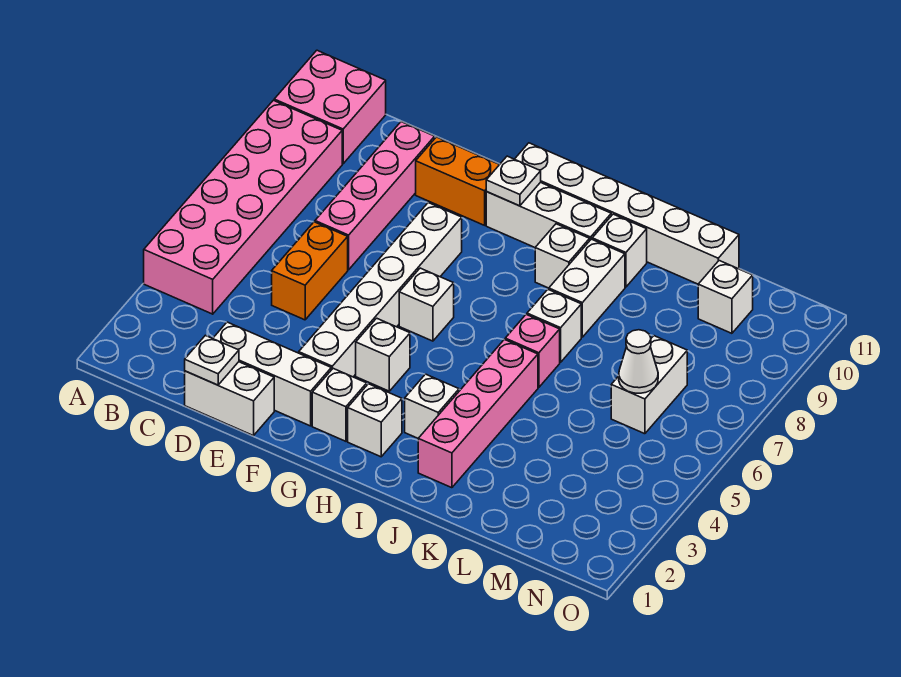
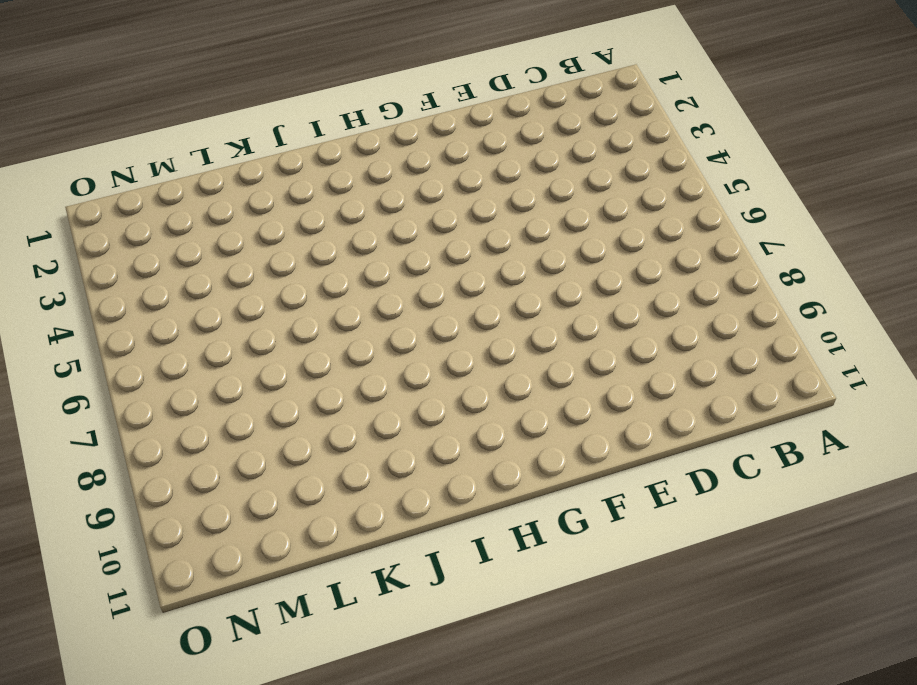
none -> pink 2x6 brick [144,100,342,314]
none -> pink 2x2 brick [274,50,386,164]
none -> white 1x2 brick [185,362,274,436]

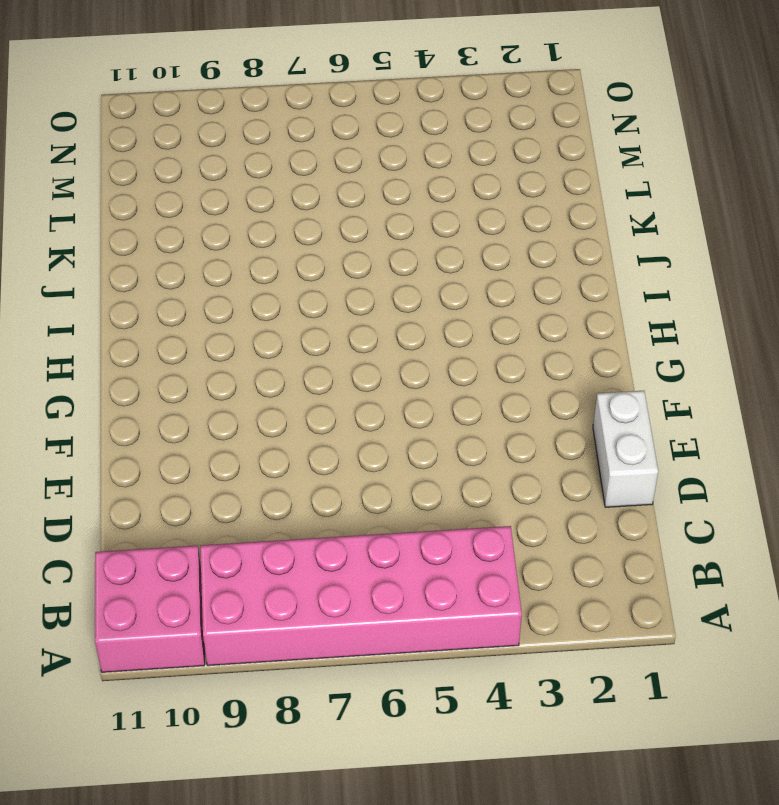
none -> white 1x3 brick [213,322,331,426]
none -> orange 1x2 brick [272,222,348,320]
none -> pink 1x4 brick [315,122,435,270]

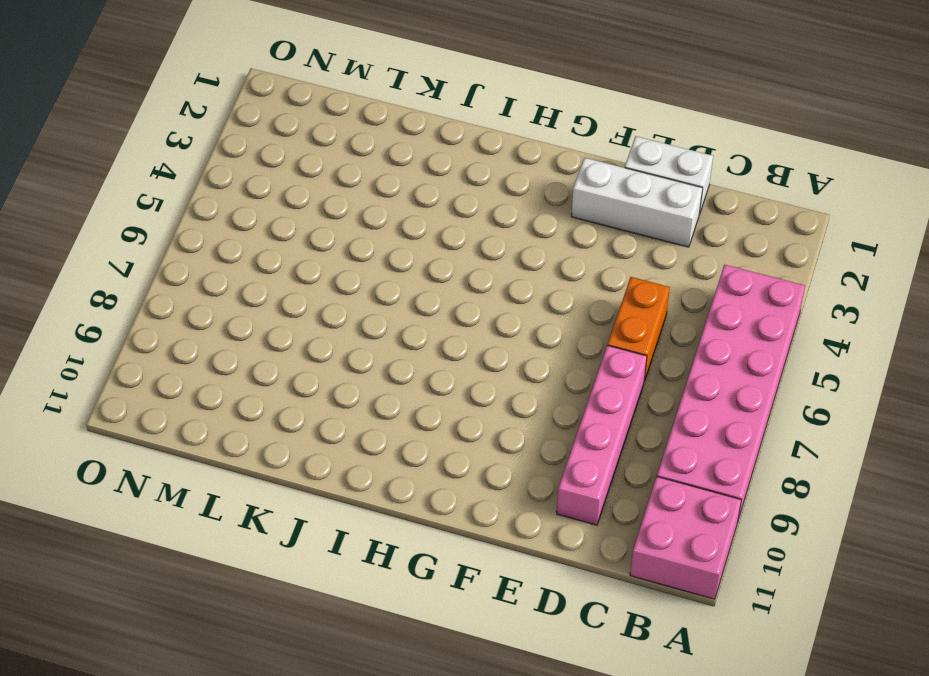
none -> orange 1x2 brick [416,137,500,225]
none -> white 1x6 brick [299,203,462,377]
none -> white 1x1 brick [312,368,367,441]

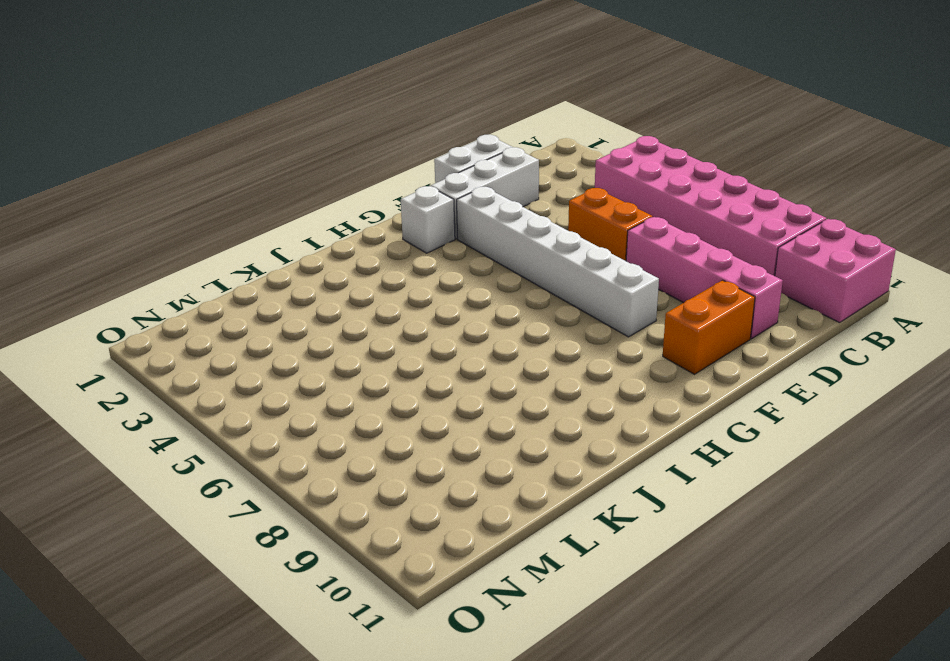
none -> white 1x1 brick [356,318,410,391]
none -> white 1x1 brick [399,268,454,341]
none -> white 1x3 brick [486,182,611,247]

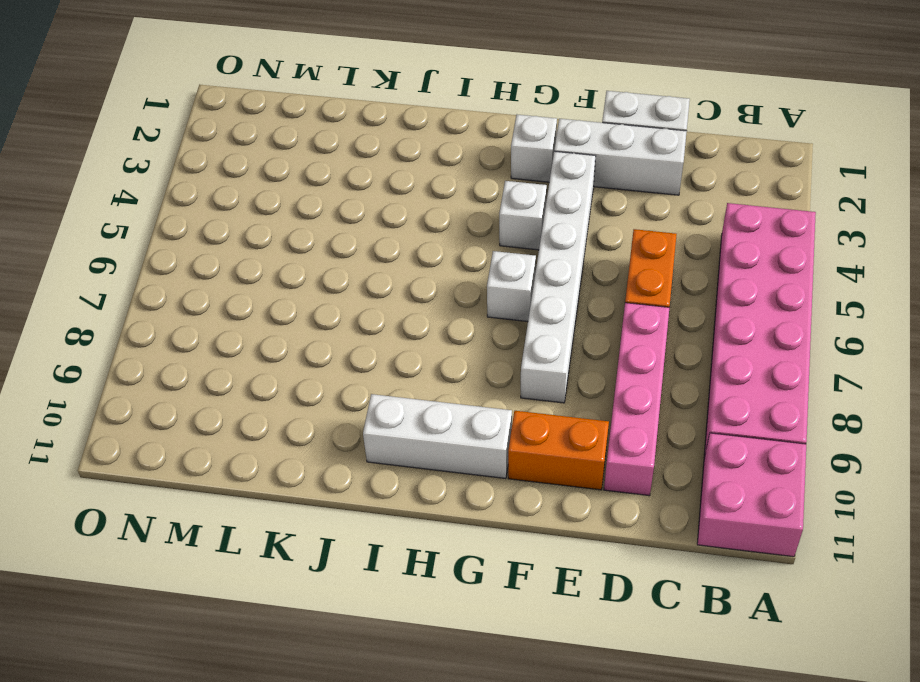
none -> white 1x6 brick [515,143,739,284]
none -> white 1x1 brick [348,384,402,457]
none -> white 1x1 brick [405,374,459,438]

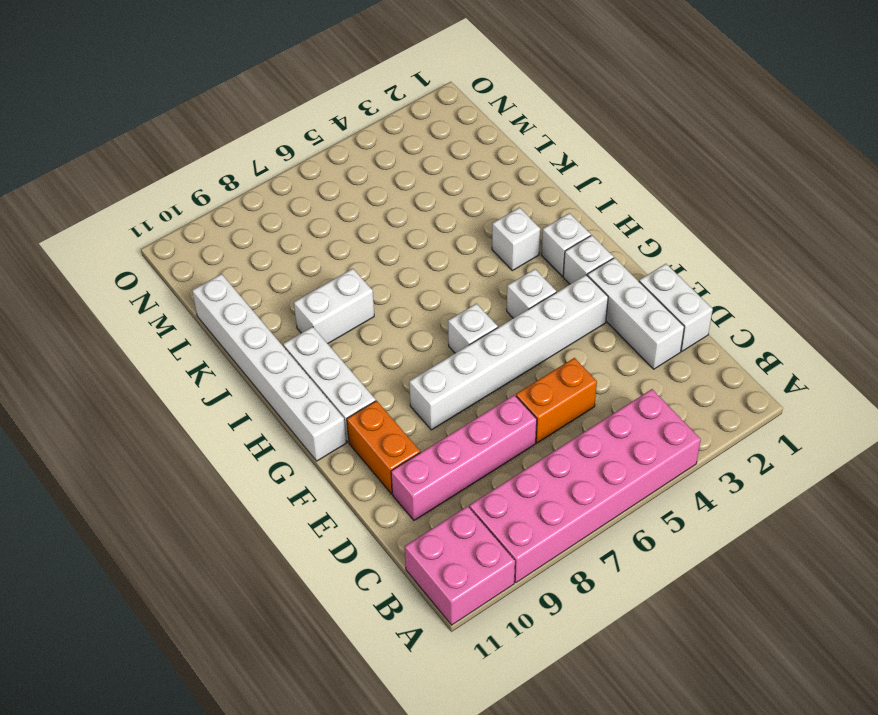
none -> white 1x1 brick [535,224,590,288]
none -> pink 1x4 brick [418,339,538,488]
none -> pink 1x1 brick [505,315,560,387]

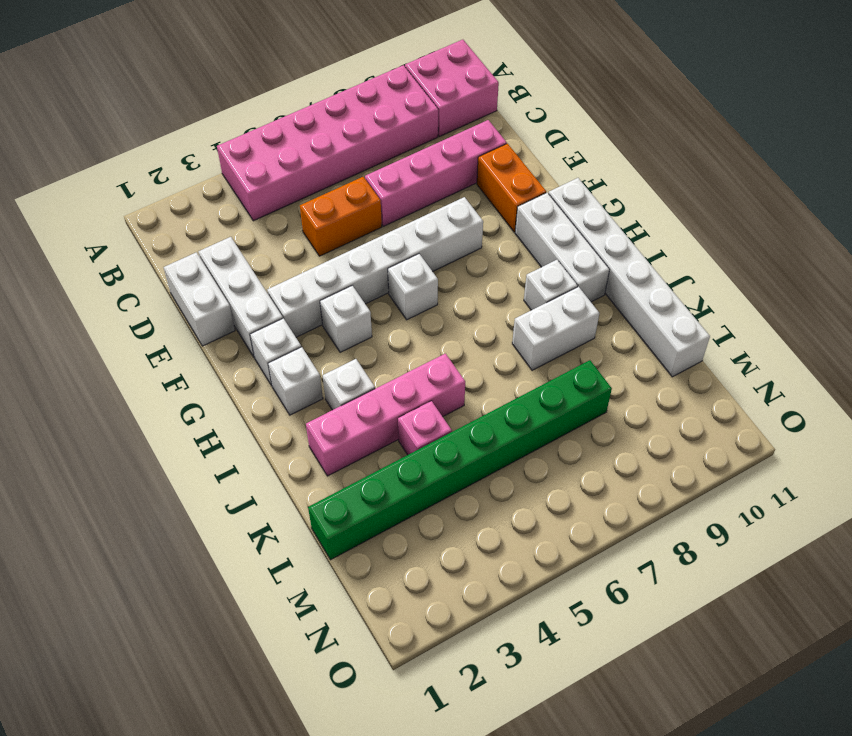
pink 1x1 brick [398,401,452,455] -> pink 1x1 brick moved to [505,315,560,387]
green 1x8 brick [308,360,612,560] -> none
none -> white 1x1 brick [527,289,581,362]
none -> white 1x1 brick [592,214,647,287]
none -> white 1x2 brick [611,336,687,434]

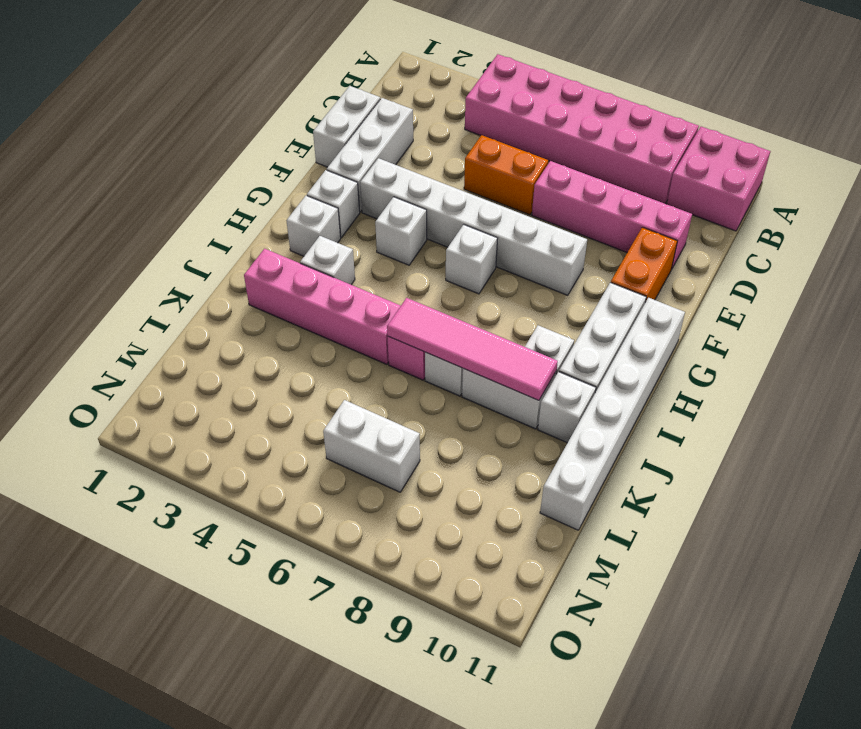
pink 1x4 tile [387,298,558,400] -> none
none -> white 1x1 brick [698,261,753,333]
none -> white 1x1 plate [185,335,239,385]
none -> white 1x1 plate [486,156,541,206]

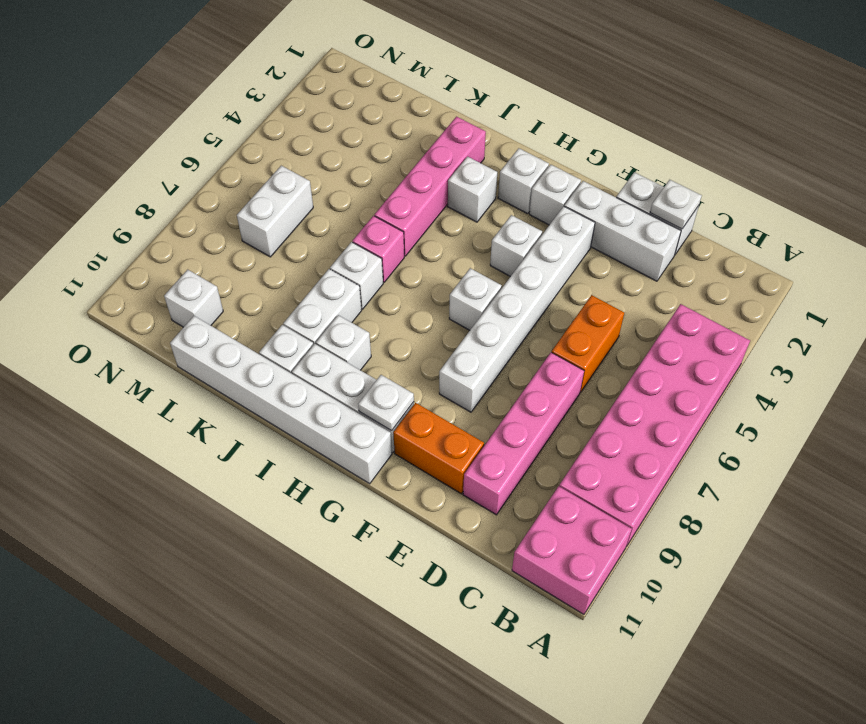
none -> white 1x1 cone [619,330,658,393]

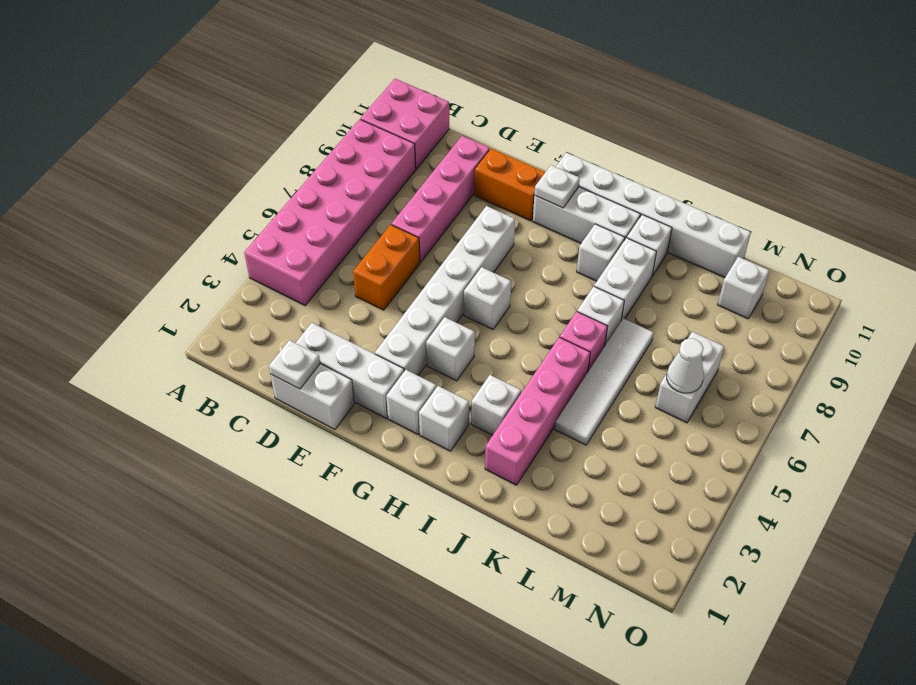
white 1x4 tile [555,318,654,445] -> none

